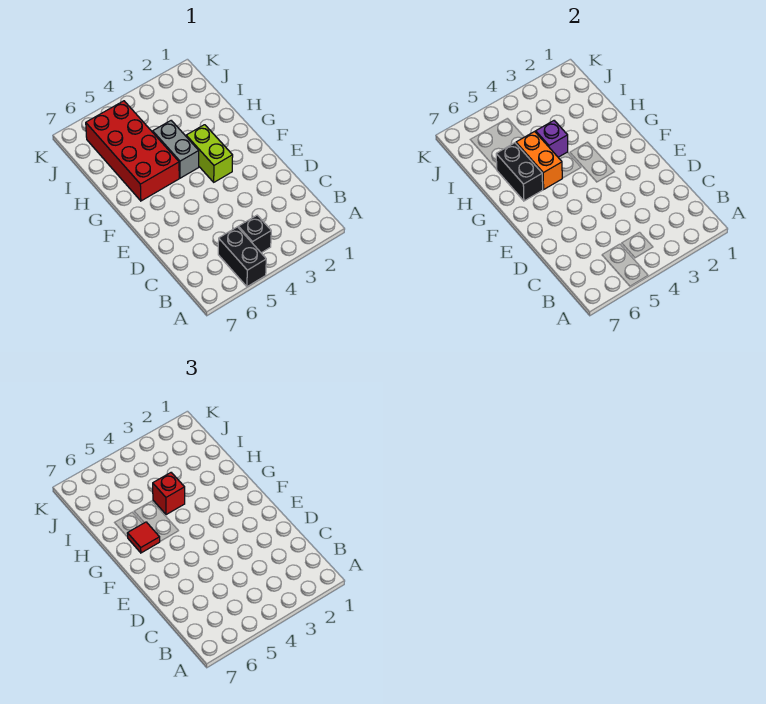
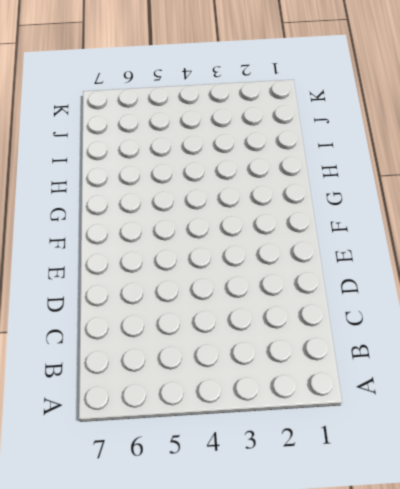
none -> black 1x2 brick [218,227,266,287]
none -> black 1x1 brick [238,215,271,253]

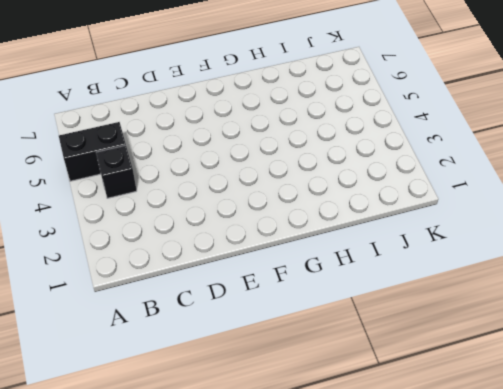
none -> lime 1x2 brick [186,125,233,182]
none -> grey 1x2 brick [153,121,199,178]

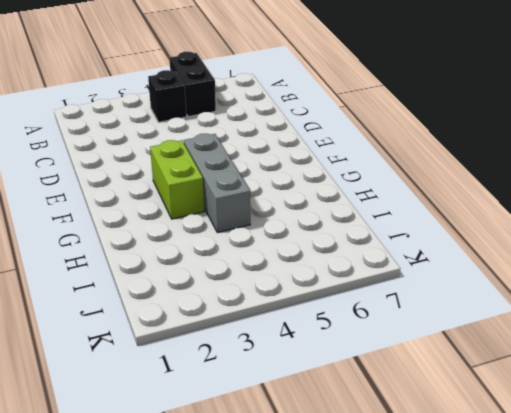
grey 1x3 brick [184,134,250,233] -> grey 1x2 brick [153,121,199,178]
none -> red 2x4 brick [86,101,179,201]
none -> orange 1x2 brick [516,132,562,189]

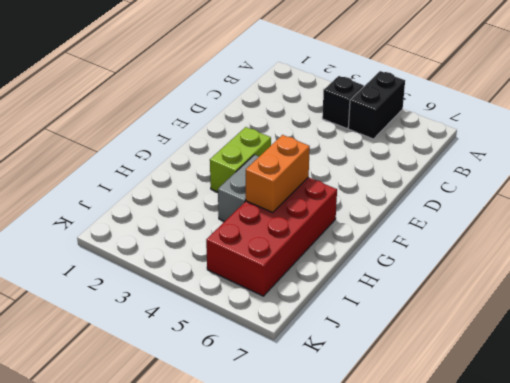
none -> black 1x2 brick [496,143,543,201]
none -> purple 1x1 brick [536,121,568,157]

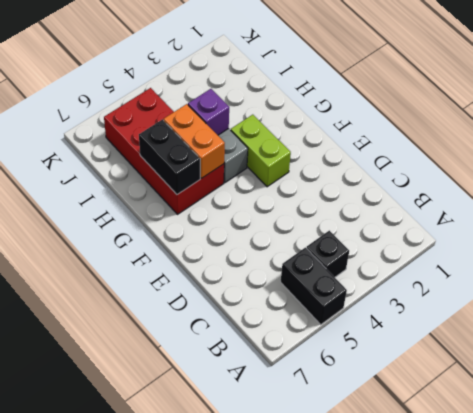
none -> red 1x1 tile [127,522,160,553]
none -> red 1x1 brick [153,473,185,515]

